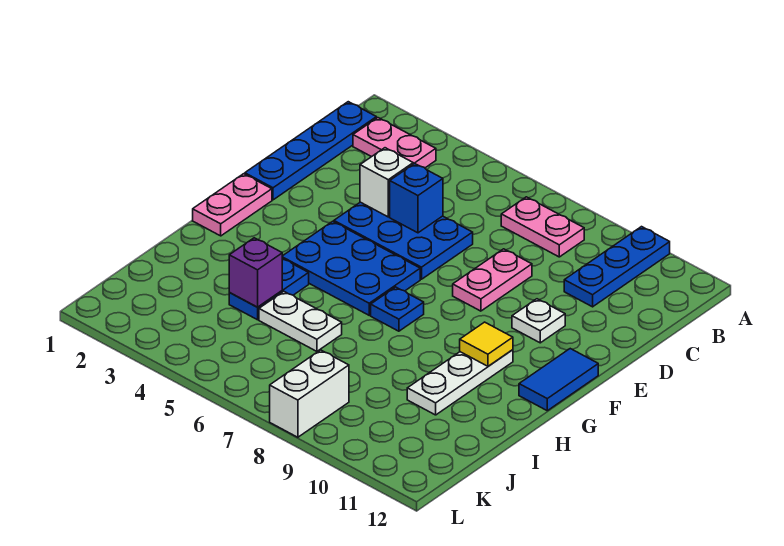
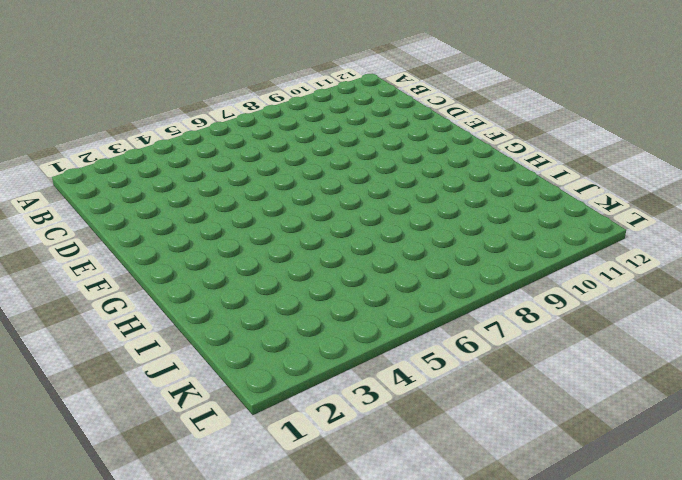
none -> blue 1x3 plate [564,227,670,307]
none -> blue 1x4 plate [245,102,376,200]
none -> pink 1x2 plate [353,118,436,168]

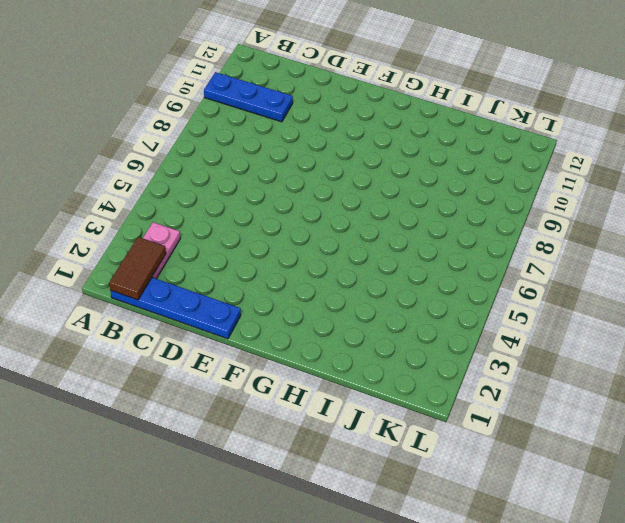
brown 1x2 tile [109,237,166,300] -> none
none -> pink 1x2 plate [501,197,584,257]
none -> blue 2x3 plate [334,202,473,279]
none -> pink 1x2 plate [453,249,532,311]

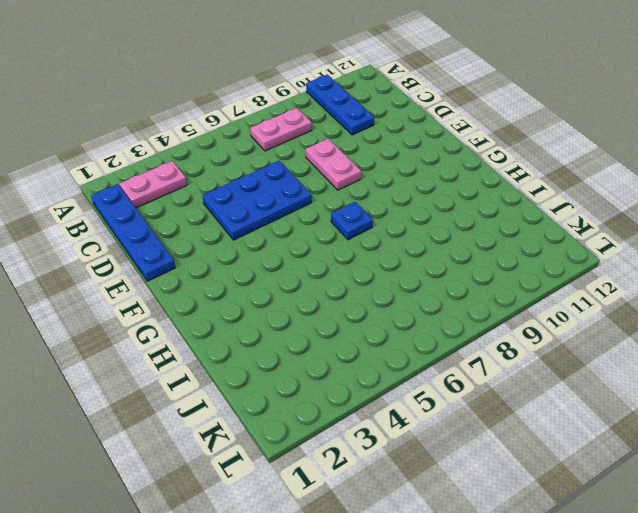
none -> white 1x1 plate [512,299,565,343]
none -> pink 1x2 plate [193,174,272,236]
none -> blue 2x3 plate [282,221,420,315]

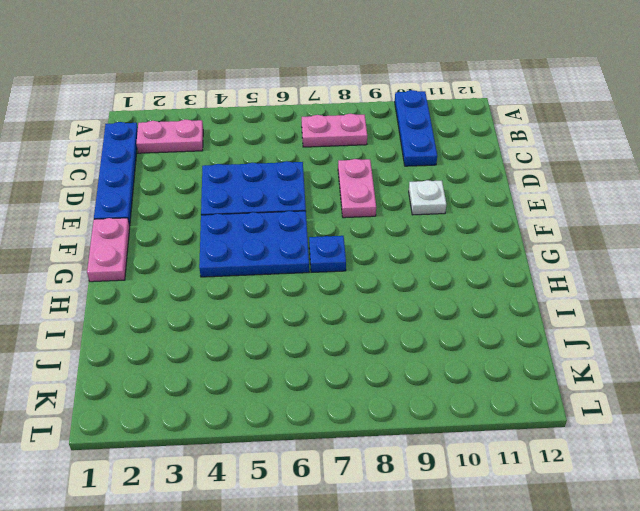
none -> blue 1x2 tile [519,349,598,411]
none -> white 1x3 plate [407,350,513,415]
none -> blue 1x2 plate [229,259,309,320]

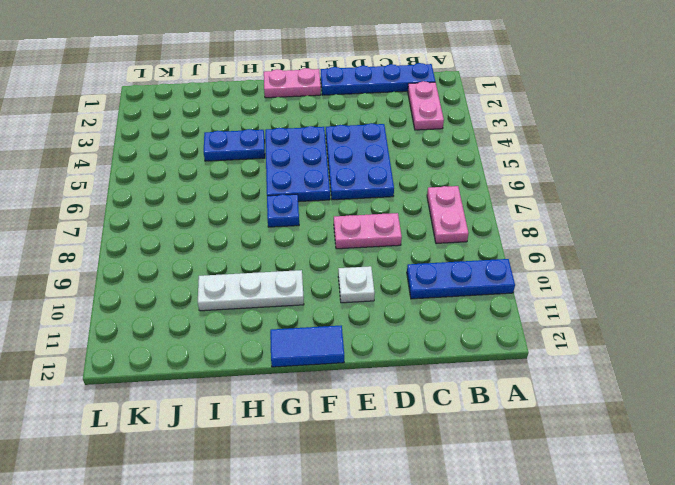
none -> white 1x2 plate [259,292,342,351]
none -> white 1x2 brick [270,350,349,437]
none -> white 1x1 brick [360,148,413,217]

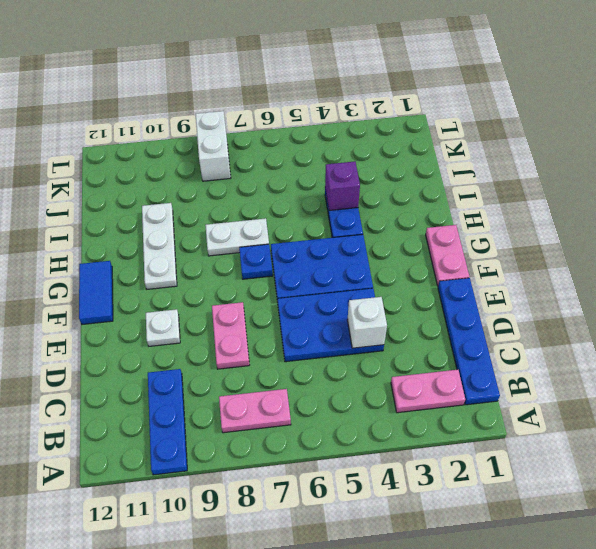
white 1x2 plate [205,218,269,256] -> white 1x2 plate moved to [259,292,342,351]
none -> blue 1x1 brick [390,163,443,233]
none -> yellow 1x1 tile [460,322,513,366]

